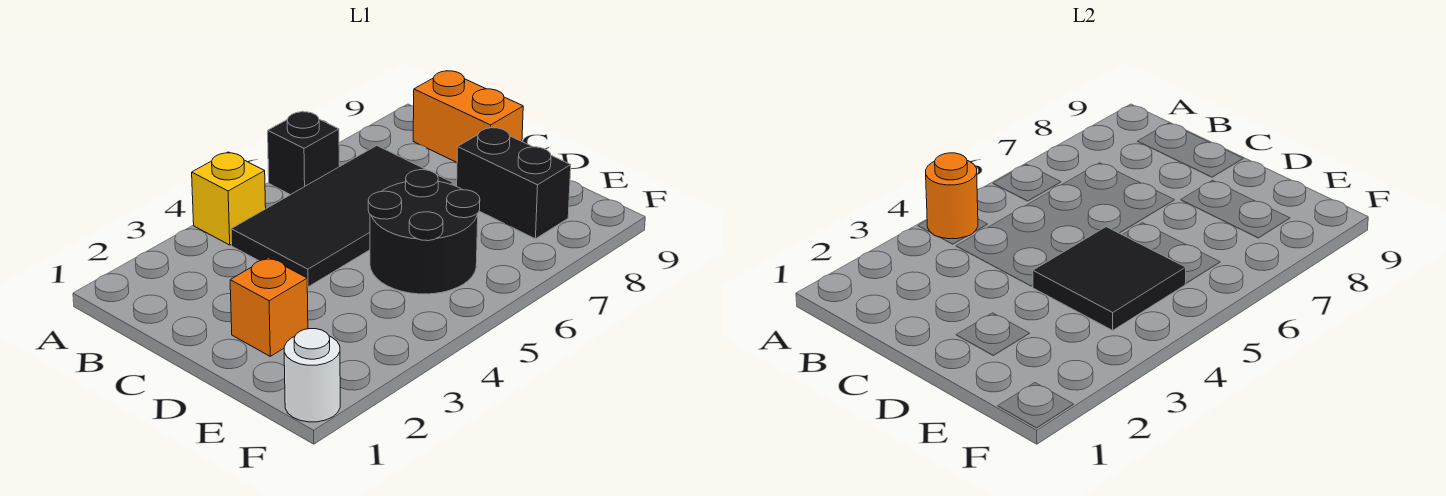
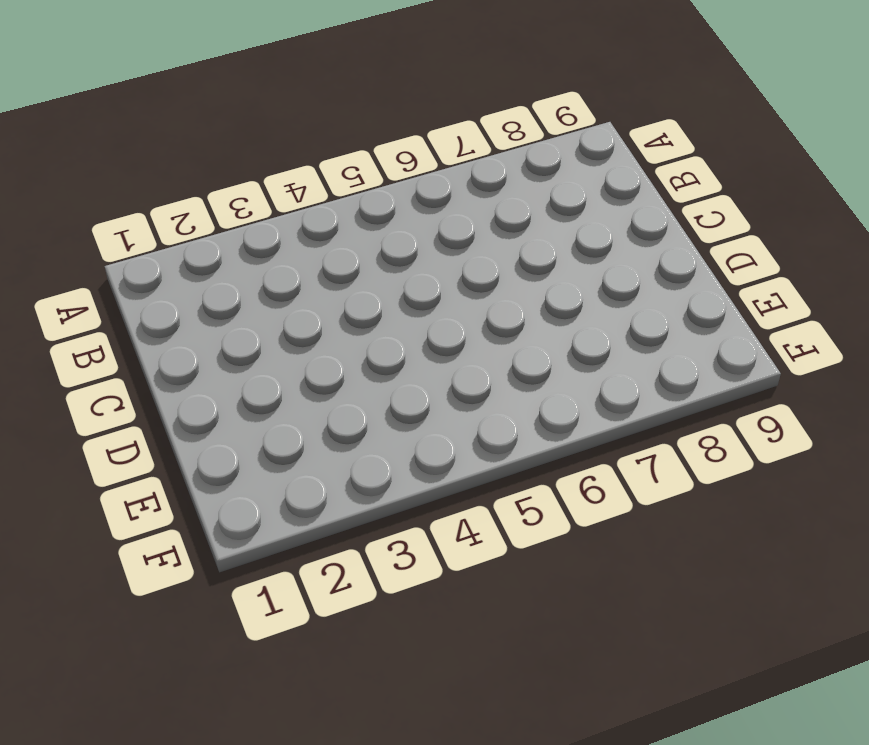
none -> yellow 1x1 brick [192,152,266,245]
none -> black 1x1 brick [268,111,339,195]

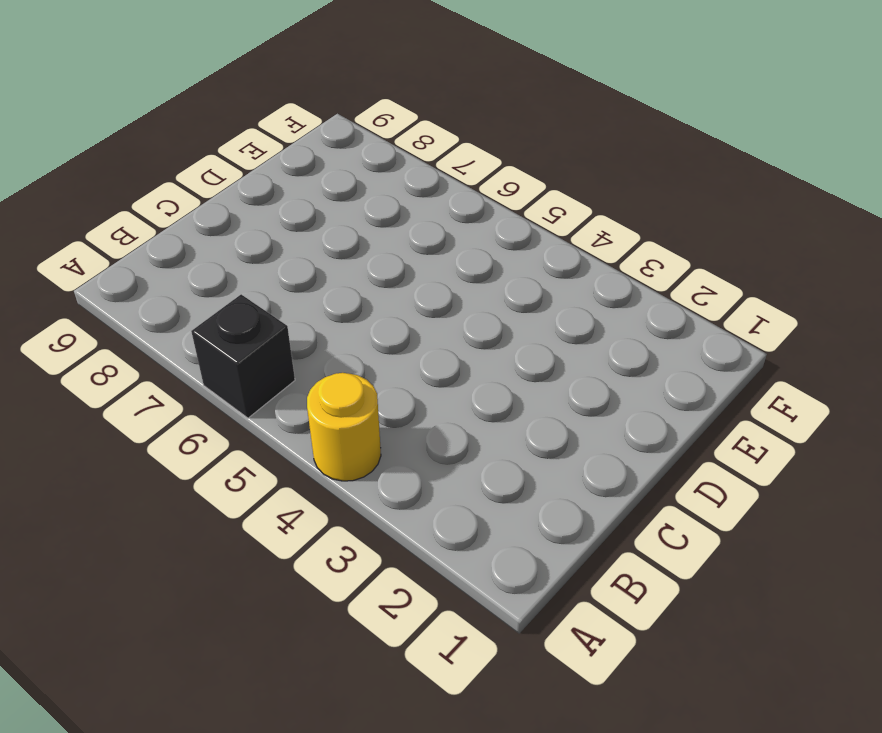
yellow 1x1 round brick [307,373,381,481] -> yellow 1x1 brick [192,152,266,245]
none -> black 2x4 tile [231,146,453,287]
none -> orange 1x2 brick [413,71,523,162]

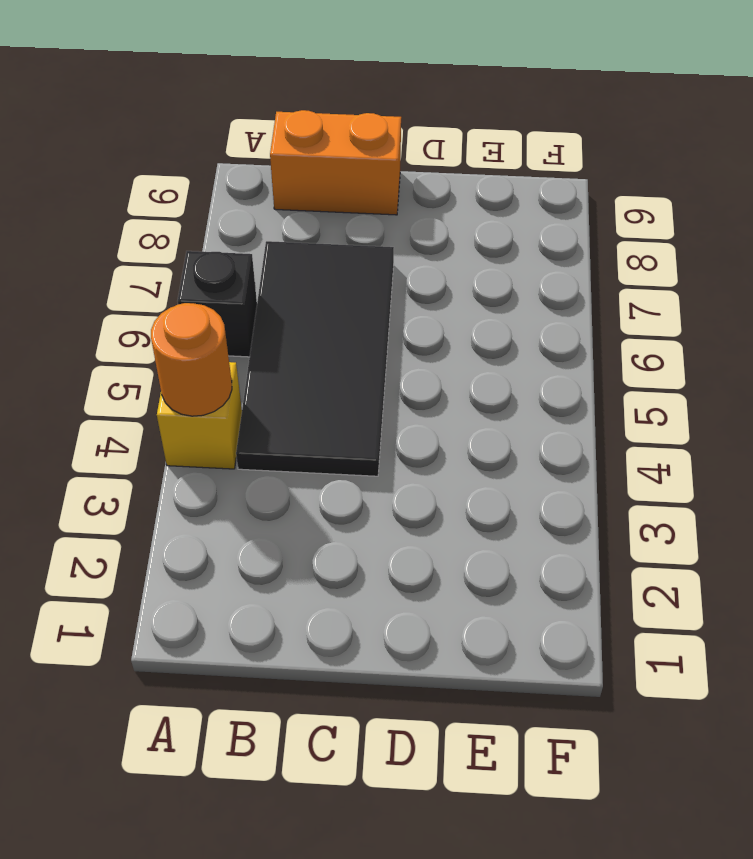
none -> orange 1x1 brick [230,257,308,356]
none -> black 2x2 round brick [368,170,480,294]

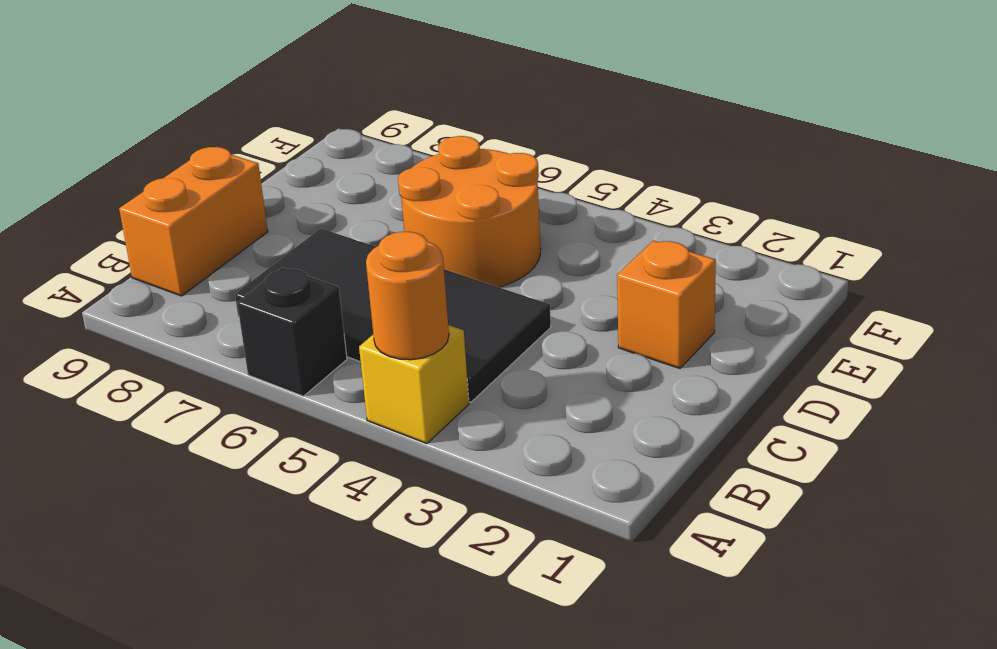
orange 2x2 round brick [398,136,541,287] -> black 2x2 round brick [368,170,480,294]
none -> black 1x2 brick [457,127,571,239]
none -> white 1x1 round brick [284,329,340,422]

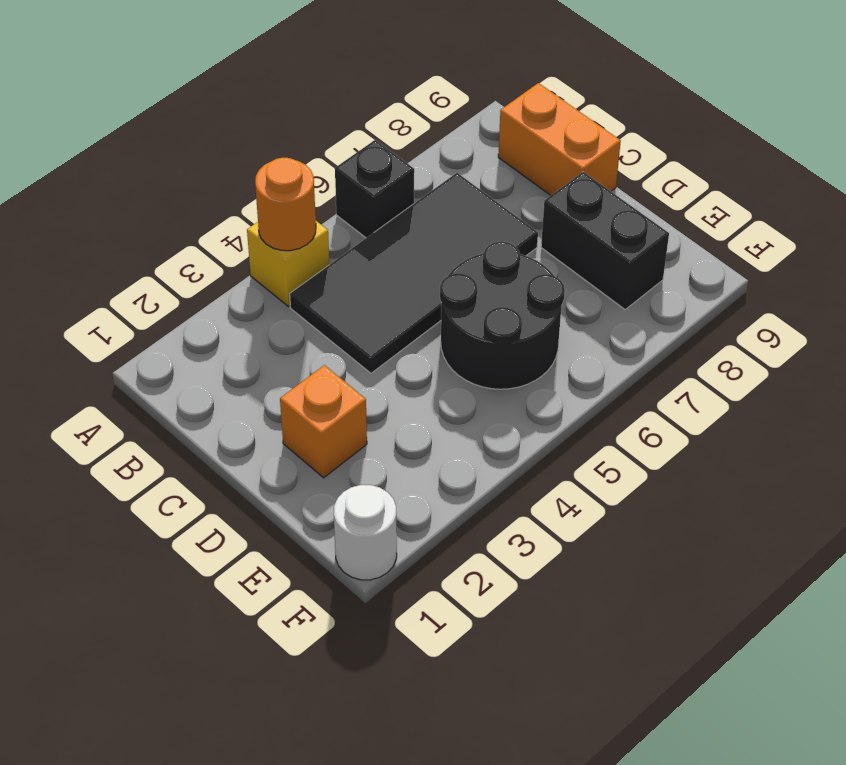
none -> black 2x2 tile [1033,227,1186,330]

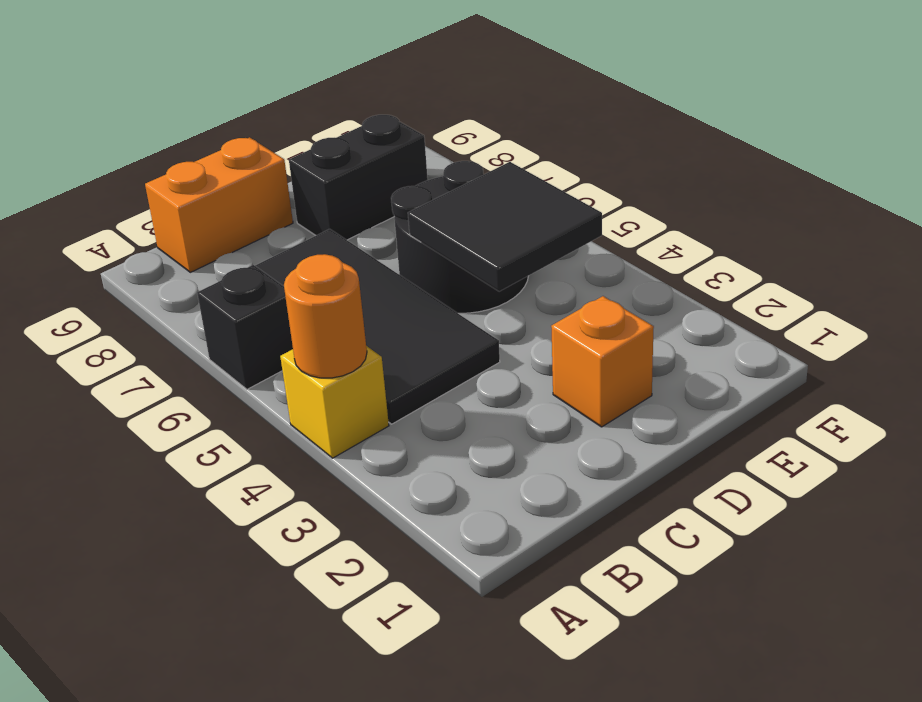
none -> white 1x1 round brick [284,329,340,422]

